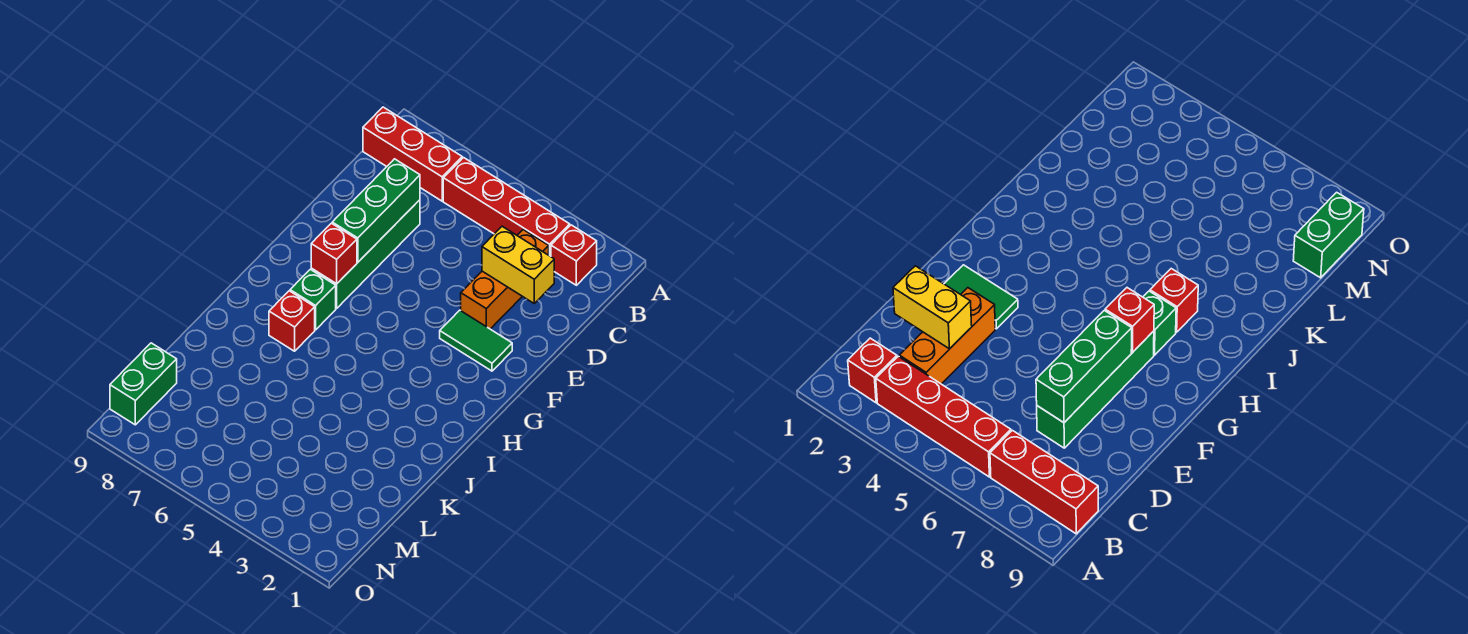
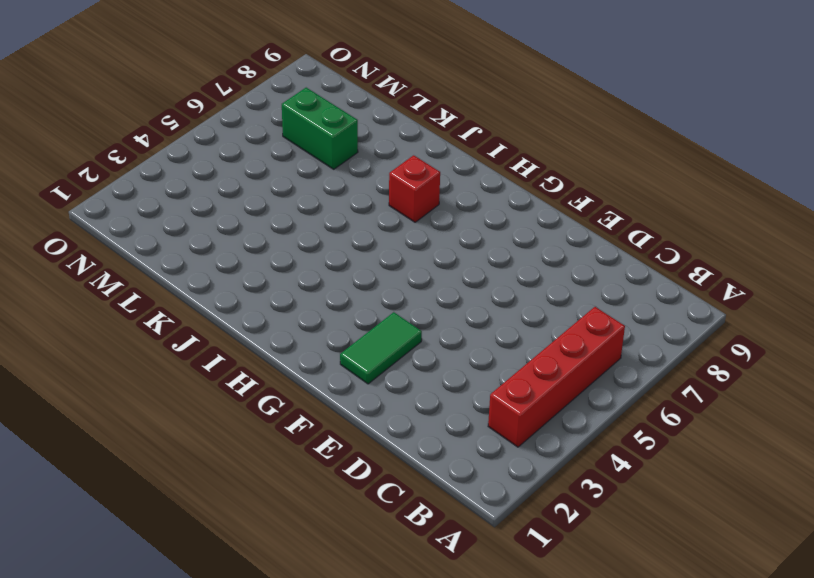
green 1x2 brick [282,88,358,169] -> green 1x2 brick moved to [110,343,177,425]
none -> red 1x1 brick [551,225,597,285]
none -> red 1x3 brick [363,107,462,201]
none -> orange 1x3 brick [461,230,549,329]

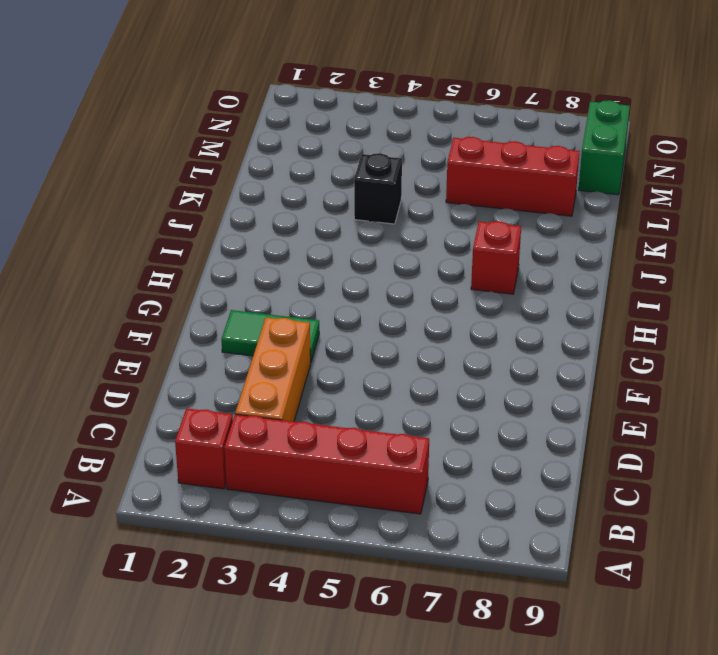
black 1x1 brick [354,153,402,224] -> none
red 1x3 brick [446,137,580,216] -> red 1x3 brick moved to [363,107,462,201]
none -> green 1x4 brick [311,200,420,308]
none -> green 1x1 brick [290,269,336,330]
none -> yellow 1x2 brick [482,226,554,303]

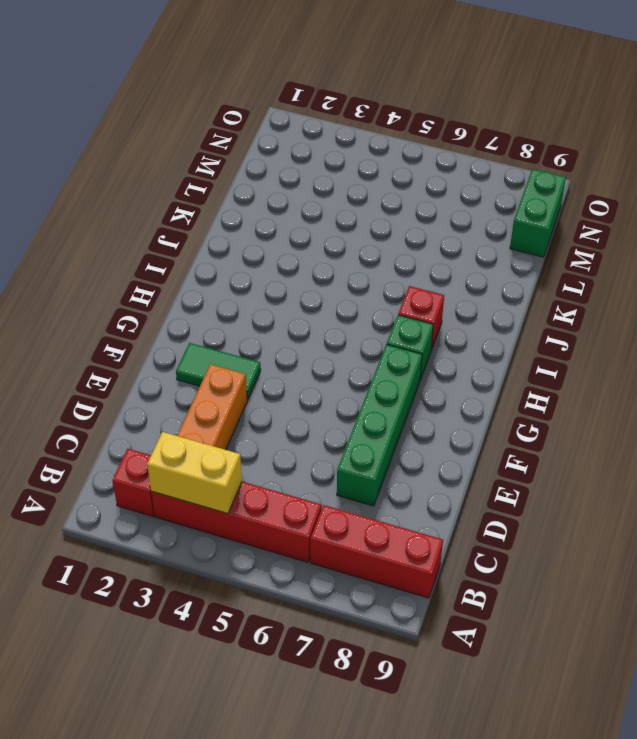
yellow 1x2 brick [147,432,242,514] -> yellow 1x2 brick moved to [482,226,554,303]
none -> green 1x3 brick [332,159,420,262]
none -> red 1x1 brick [311,223,357,284]

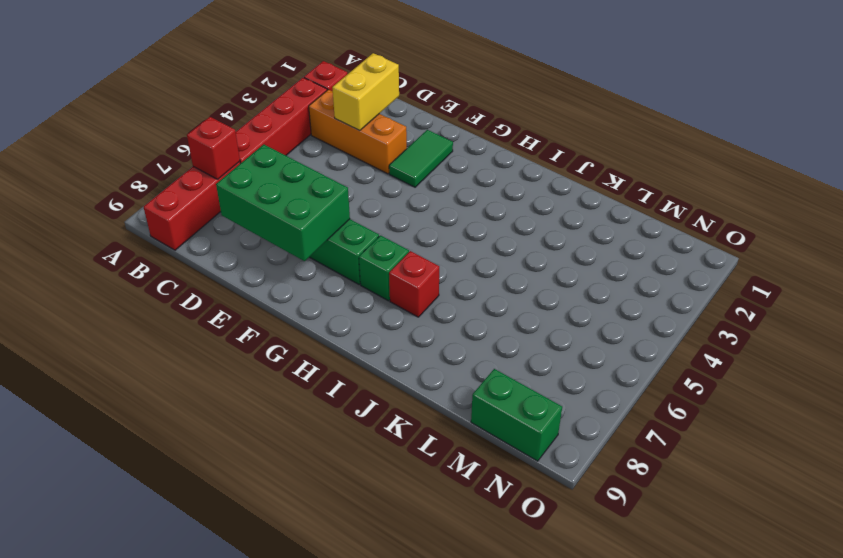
red 1x1 brick [187,117,240,179] -> red 1x1 brick moved to [311,223,357,284]
green 2x3 brick [216,144,350,261] -> green 1x3 brick [332,159,420,262]

